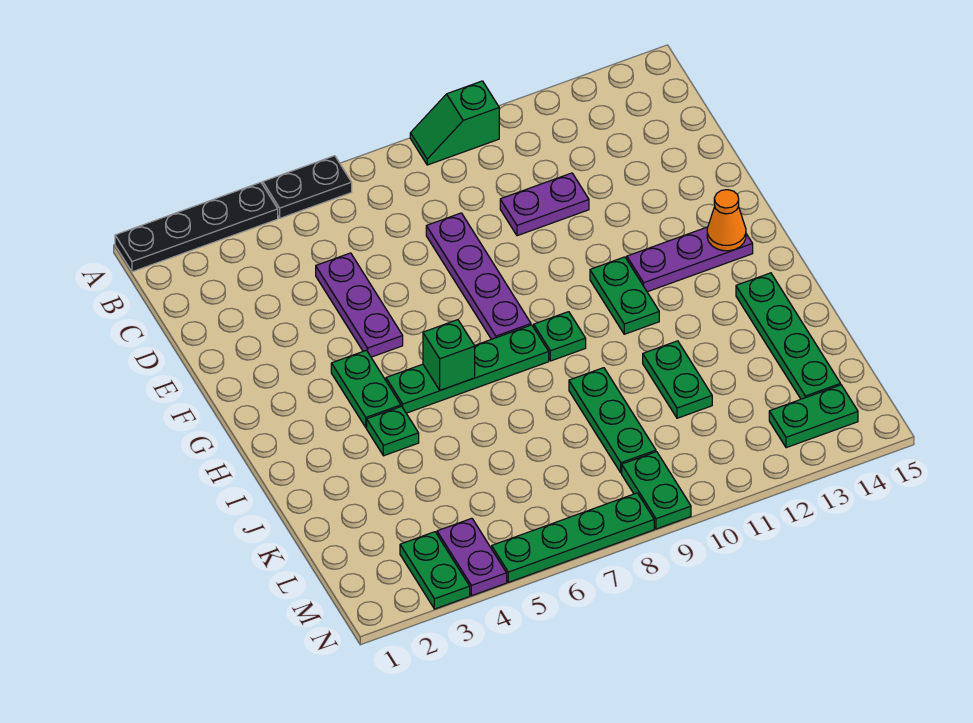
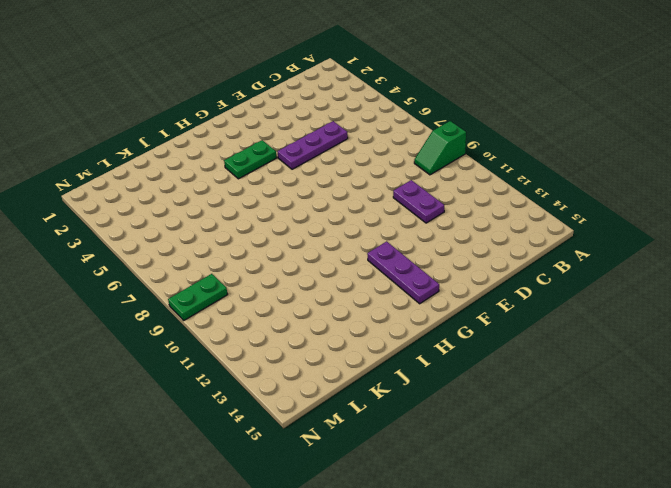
green 1x2 slope [414,121,466,175] -> green 1x2 slope turned to [410,81,499,165]
none -> black 1x4 plate [115,182,278,272]
none -> black 1x2 plate [263,156,352,218]
none -> purple 1x4 plate [426,213,531,339]

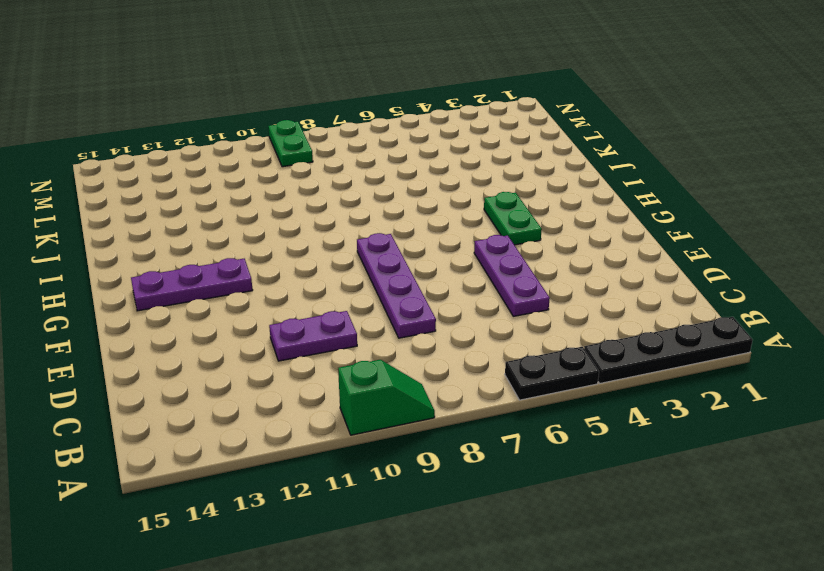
none -> green 1x2 plate [590,257,659,334]
none -> green 1x4 plate [386,325,549,413]
none -> green 1x1 plate [534,312,586,361]

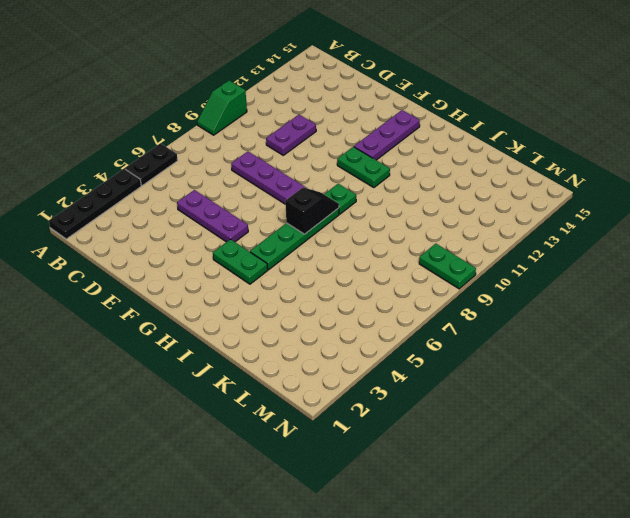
black 1x2 slope [285,188,339,234] -> none
none -> green 1x1 plate [367,406,419,456]
none -> green 1x4 plate [736,273,841,399]
none -> green 1x3 plate [569,368,656,473]

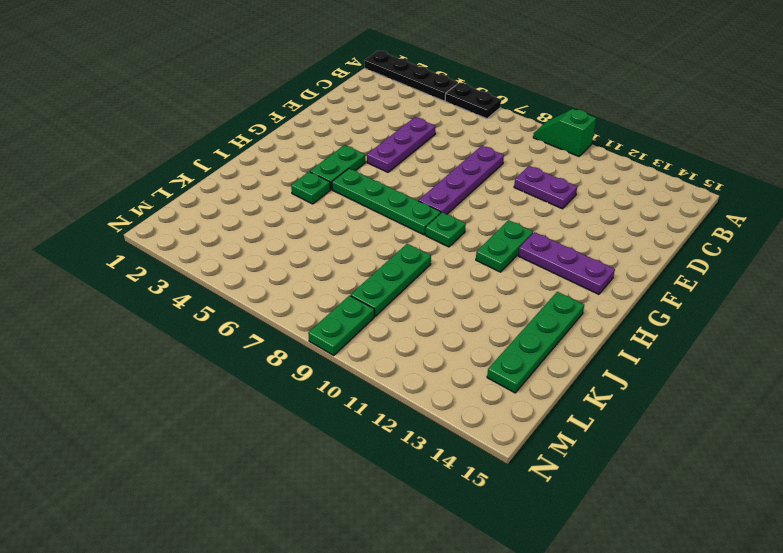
none -> green 1x2 plate [643,341,712,418]
none -> green 1x2 plate [400,532,470,609]
none -> purple 1x2 plate [437,518,507,596]

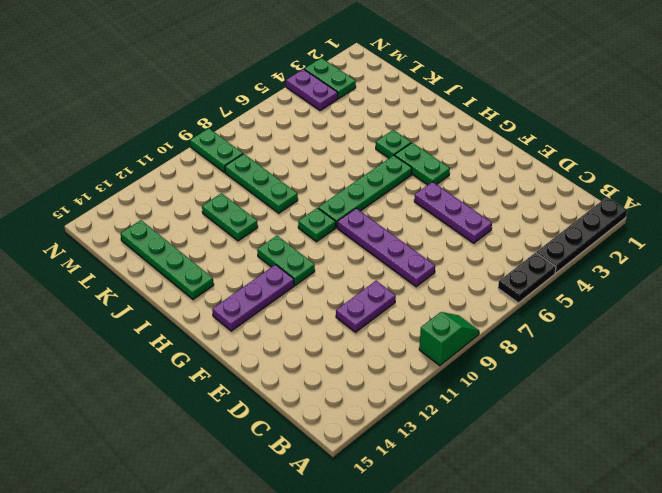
none -> green 1x2 plate [769,385,858,448]
none -> green 1x4 plate [492,493,654,582]
none -> orange 1x1 cone [707,190,746,251]

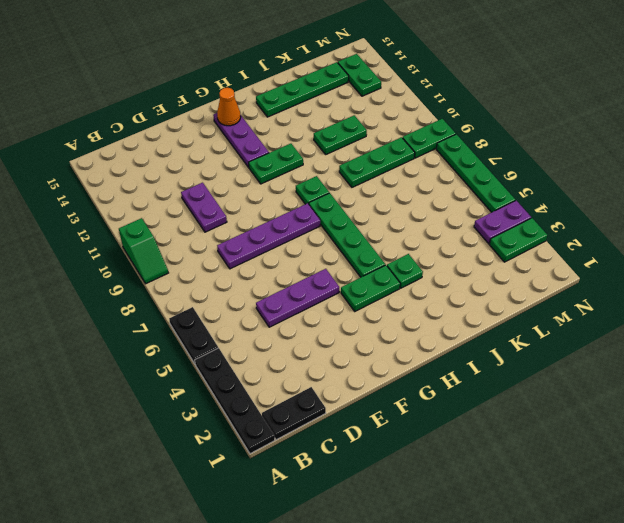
black 1x2 plate [262,387,326,440] -> none
none -> green 1x1 brick [423,320,475,390]

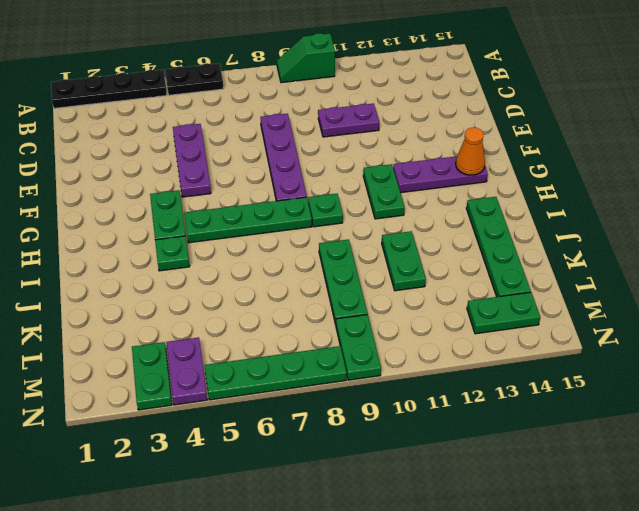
none -> green 1x1 brick [423,320,475,390]

